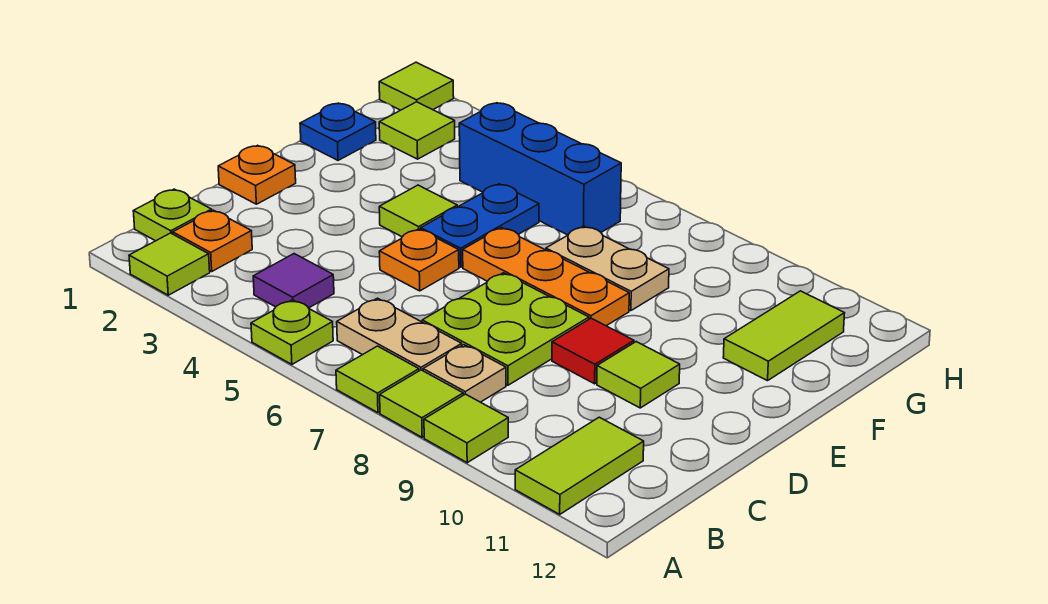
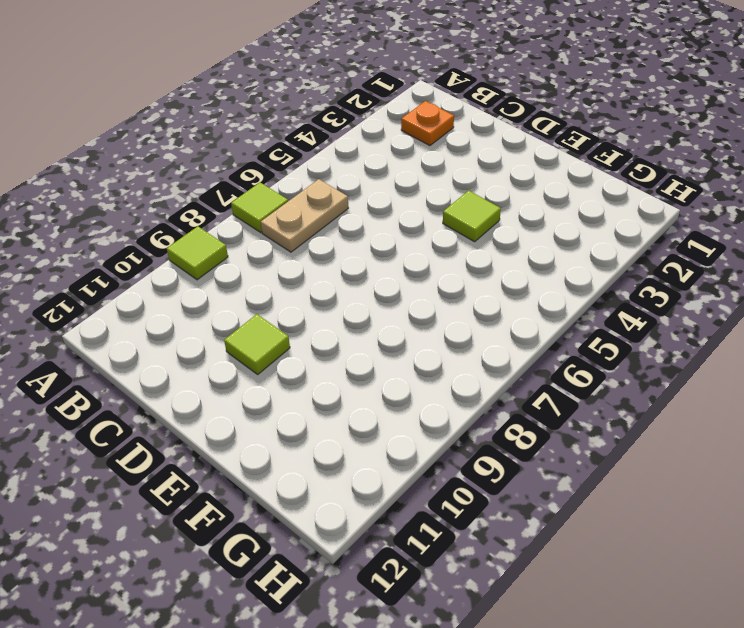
none -> lime 1x1 tile [129,233,210,295]
none -> lime 1x1 plate [251,300,333,364]
none -> lime 1x1 tile [380,370,463,437]

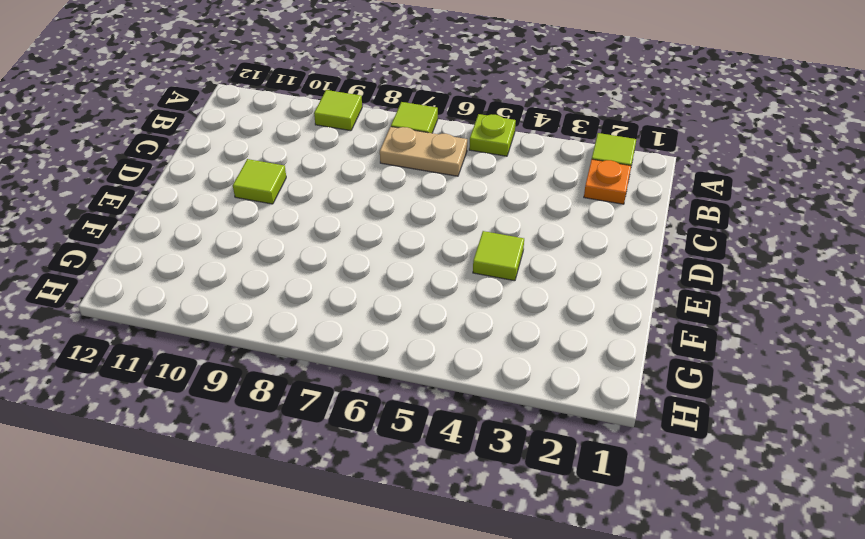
none -> lime 1x1 tile [380,370,463,437]
none -> lime 1x2 tile [515,417,644,514]
none -> lime 1x1 plate [133,189,212,241]

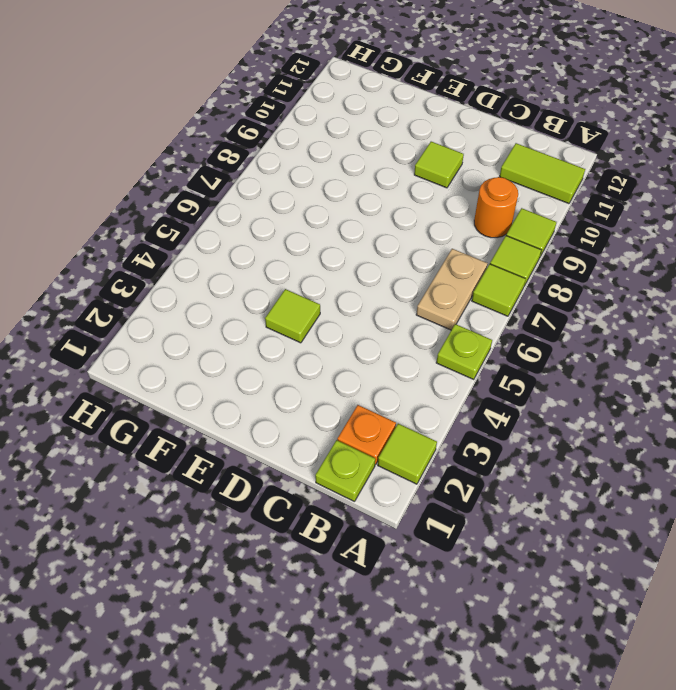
orange 1x1 round brick [474,177,518,238] -> none
none -> purple 1x1 tile [253,254,334,308]
none -> tan 1x1 plate [423,345,506,402]
none -> lime 2x2 plate [422,273,589,385]

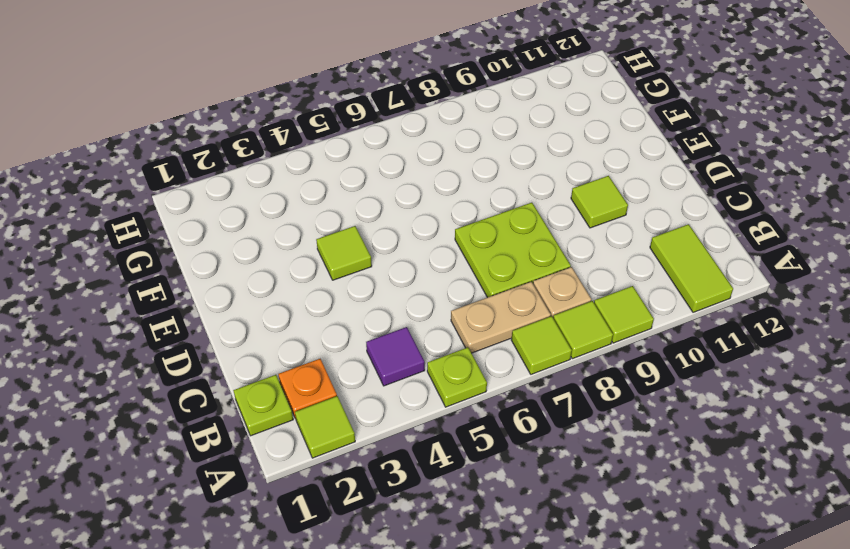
none -> orange 1x1 plate [218,145,296,204]
none -> orange 1x1 plate [379,229,459,291]
none -> red 1x1 tile [552,318,634,384]

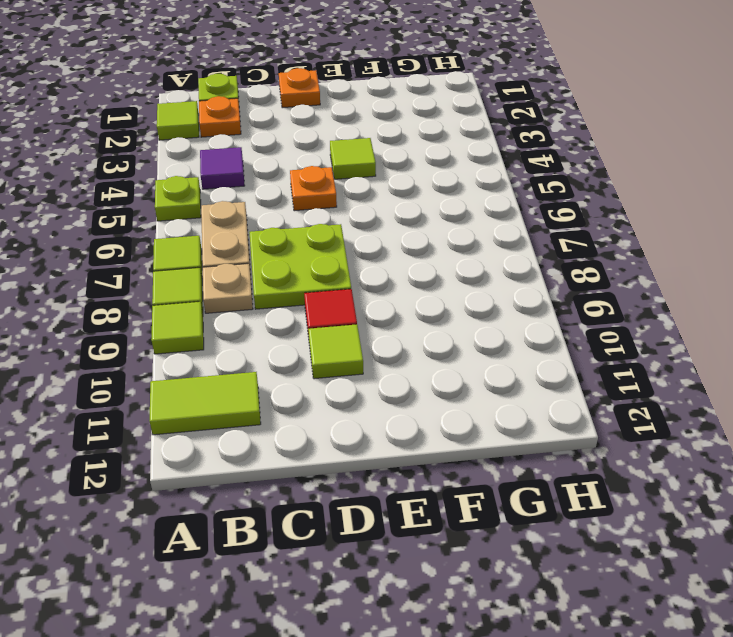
none -> blue 1x2 plate [421,184,539,267]
none -> orange 1x3 plate [463,228,629,326]
none -> blue 1x1 plate [300,103,376,160]

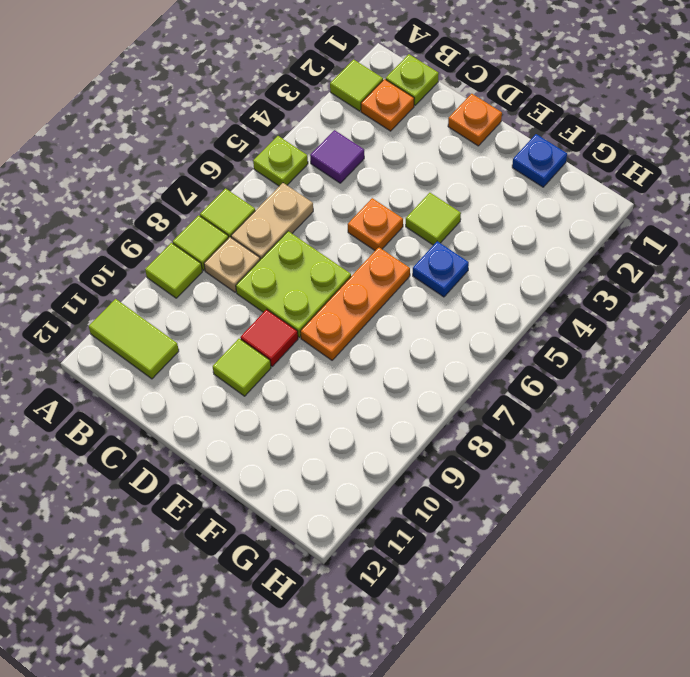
blue 1x1 plate [413,241,469,297] -> blue 1x2 plate [421,184,539,267]
none -> tan 1x2 plate [546,226,669,311]
none -> lime 1x2 tile [723,291,845,381]
none -> lime 1x1 tile [379,102,455,159]

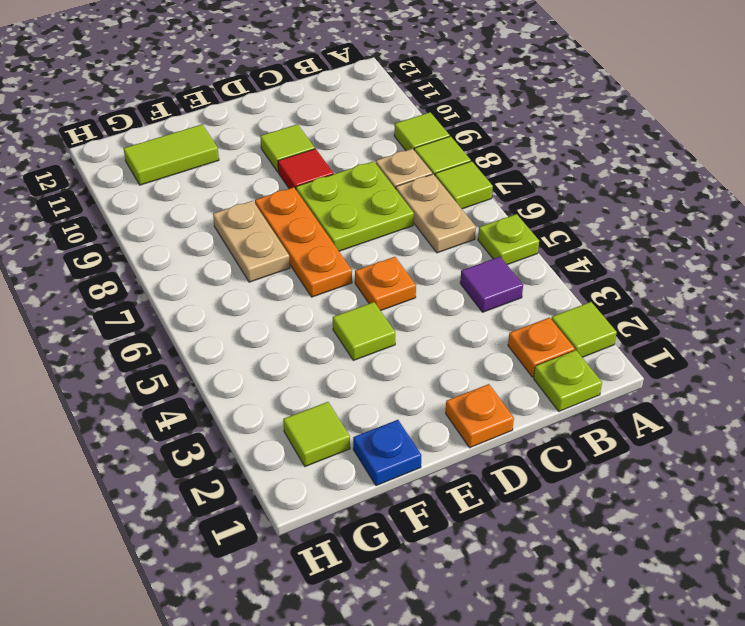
none -> lime 1x2 tile [515,417,644,514]
none -> blue 1x2 plate [421,184,539,267]
none -> blue 1x3 brick [459,103,621,235]

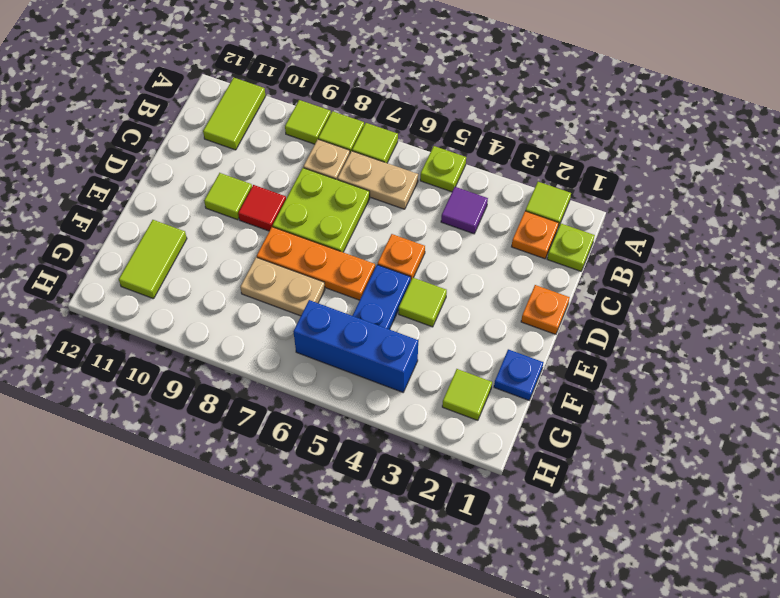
none -> lime 1x1 tile [379,62,454,110]

